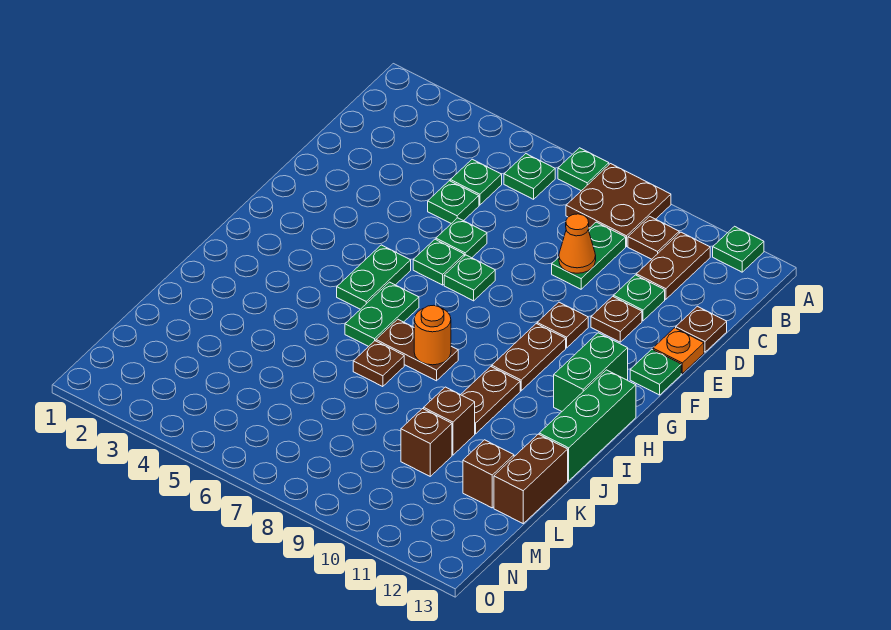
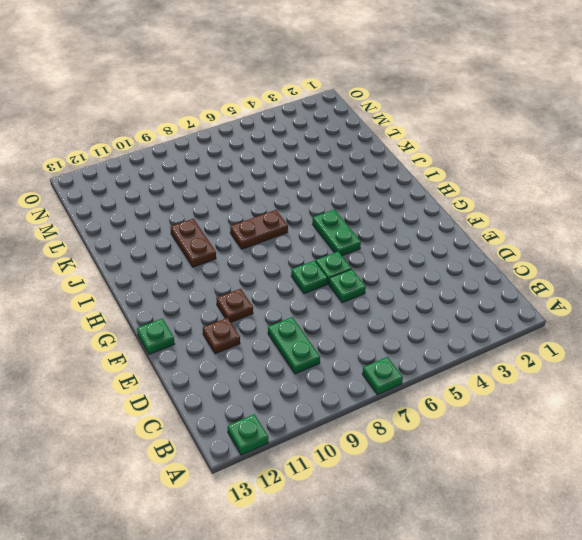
none -> brown 2x2 plate [566,164,671,246]
none -> green 1x1 plate [504,154,555,199]
none -> brown 1x1 plate [628,217,679,259]
none -> brown 1x2 plate [636,232,710,299]

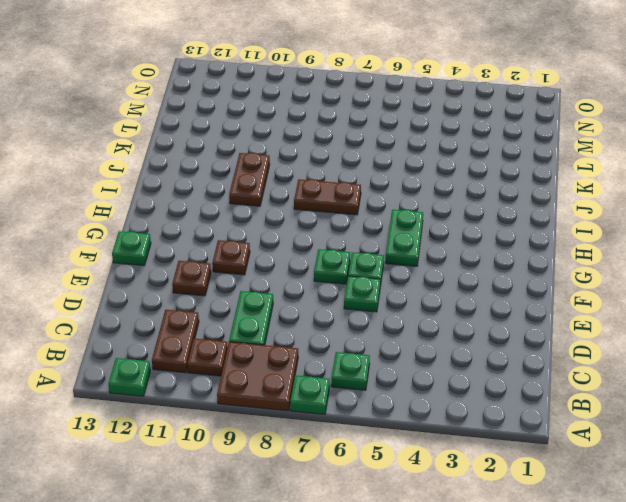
none -> green 1x1 plate [450,159,502,205]
none -> green 1x1 plate [428,181,479,223]
none -> green 1x1 plate [614,275,665,321]
none -> brown 1x1 plate [676,306,727,352]

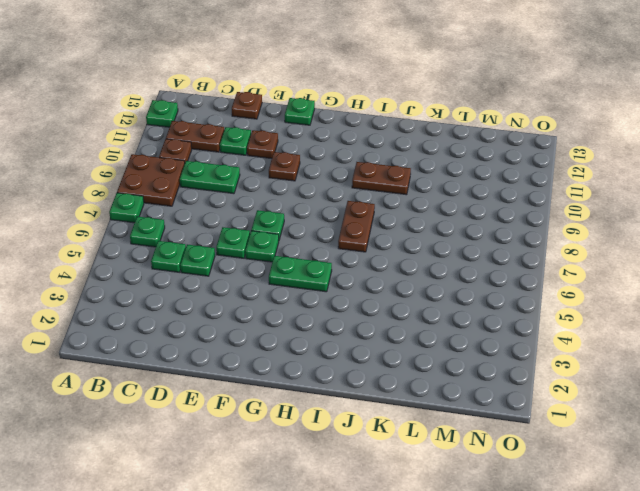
none -> orange 1x1 plate [653,328,704,373]
none -> brown 1x2 plate [492,324,566,391]
none -> green 1x2 brick [554,333,628,411]
none -> green 1x2 plate [345,282,419,347]

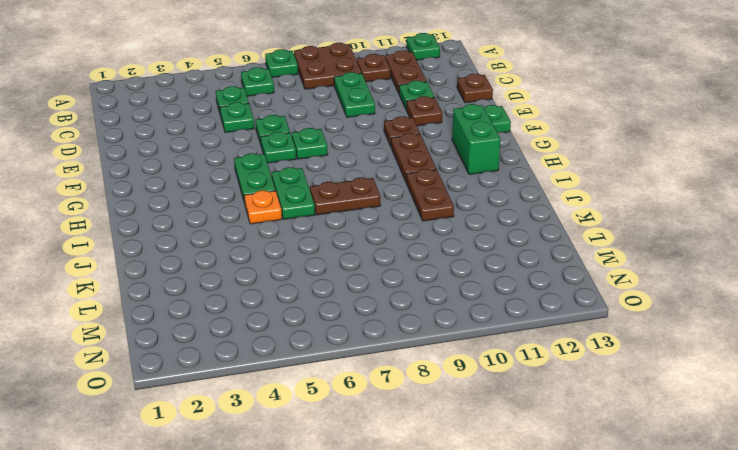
orange 1x1 plate [244,190,282,224] -> orange 1x1 plate moved to [653,328,704,373]
none -> green 1x3 brick [539,370,636,481]
none -> brown 1x1 plate [353,341,404,387]
none -> brown 1x1 brick [424,387,475,455]
none -> brown 1x2 brick [494,434,568,523]

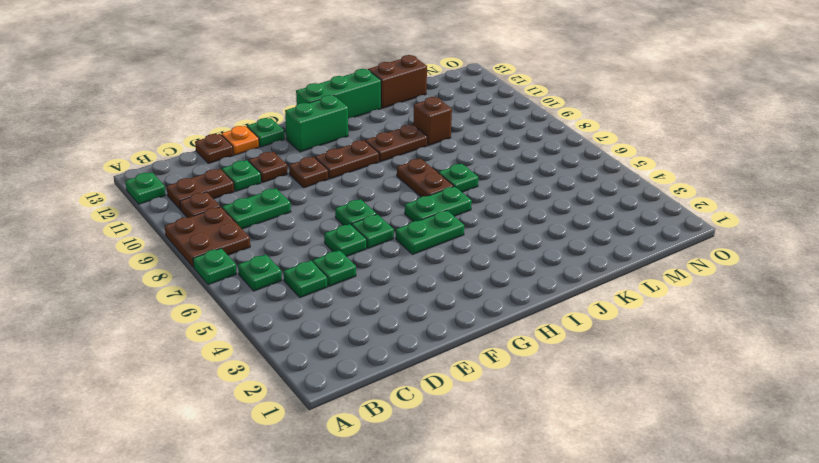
green 1x1 plate [438,164,478,192] -> brown 1x1 plate [353,341,404,387]
none -> brown 1x1 brick [401,409,452,476]
none -> brown 1x1 brick [463,440,514,508]
none -> orange 1x1 cone [559,214,596,273]
none -> orange 1x1 round brick [414,305,451,365]

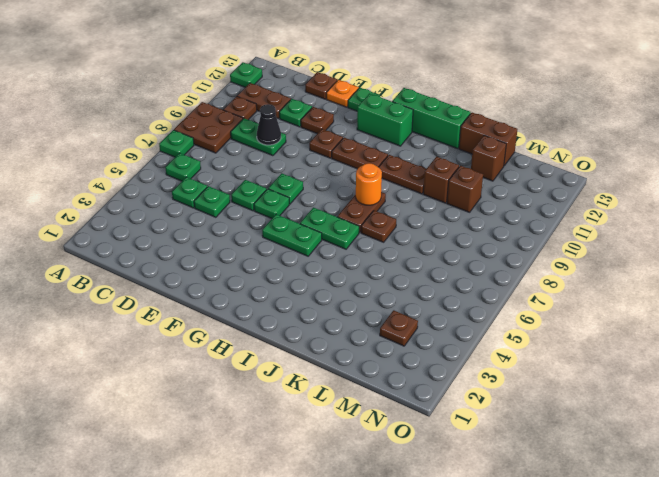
black 1x1 cone [257,104,281,145] -> orange 1x1 cone [559,214,596,273]
brown 1x1 plate [380,310,418,346] -> none

